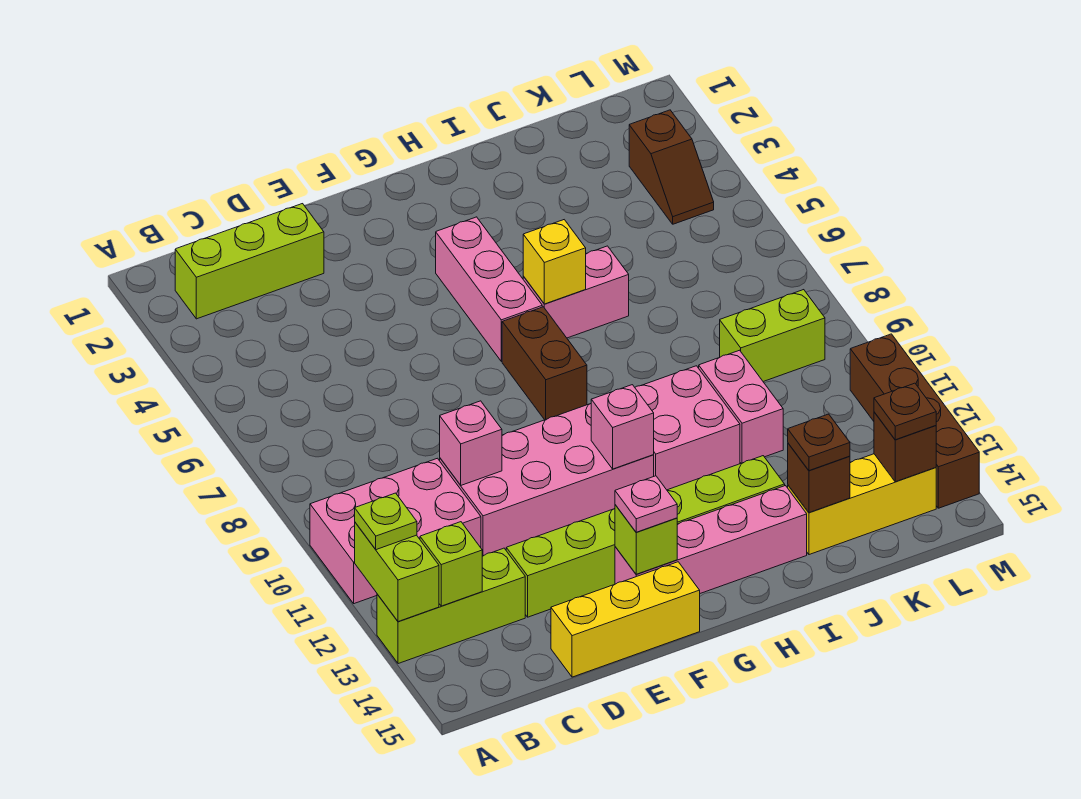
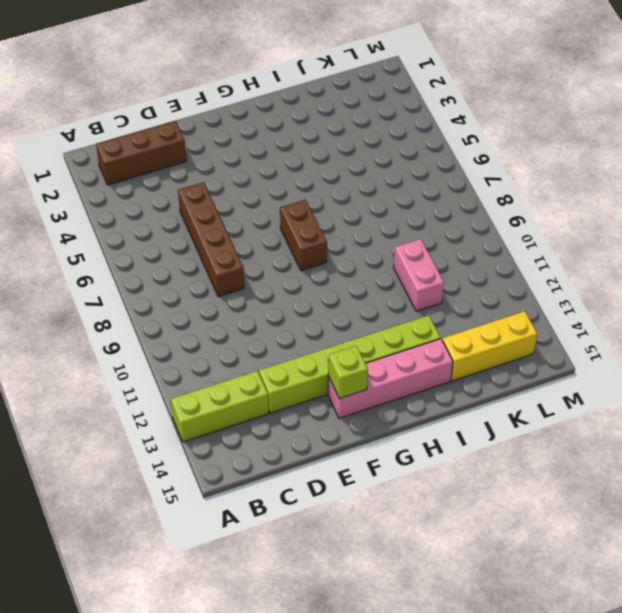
brown 1x3 brick [96,121,186,185] -> lime 1x3 brick [175,204,324,319]
brown 1x4 brick [178,182,244,297] -> brown 1x4 brick moved to [850,334,979,508]
none -> pink 2x3 brick [310,458,481,604]
none -> pink 2x4 brick [440,404,654,556]
none -> yellow 1x3 brick [551,562,700,677]

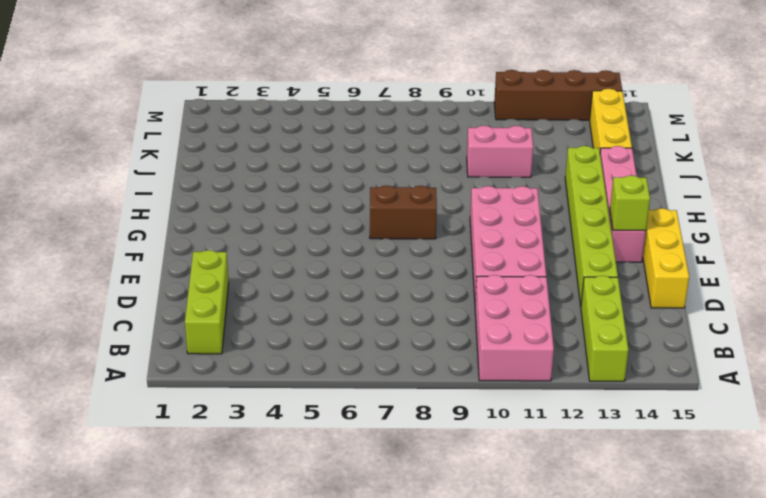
none -> pink 1x3 brick [436,217,542,361]
none -> pink 1x2 brick [523,246,629,338]
none -> pink 2x2 brick [635,366,740,490]

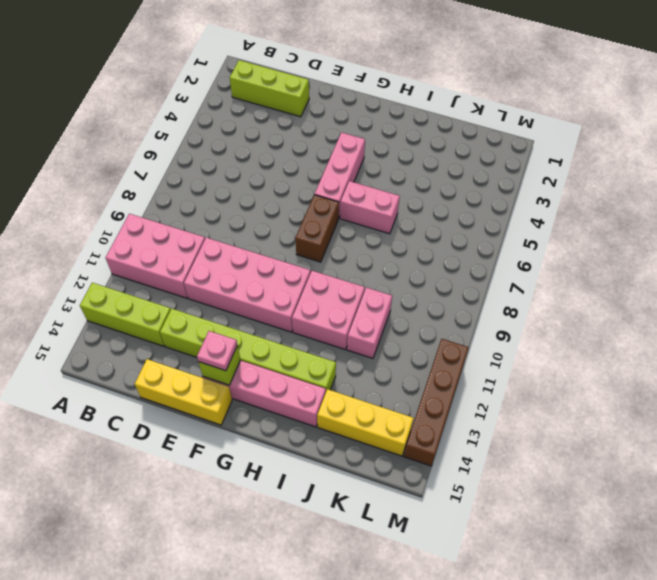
none -> lime 1x2 brick [720,290,825,382]
none -> brown 1x2 slope [629,110,714,224]
none -> lime 1x2 brick [355,523,439,622]

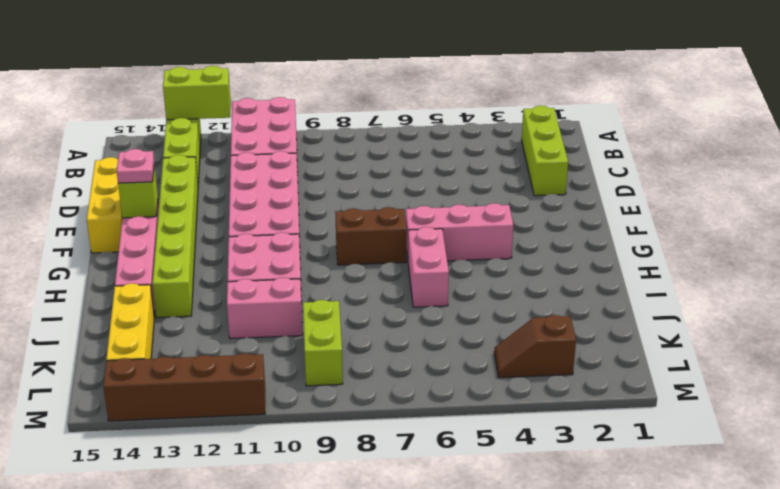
none -> lime 1x1 brick [420,522,482,606]
none -> pink 1x1 brick [440,401,502,485]
none -> pink 1x1 brick [591,385,654,469]

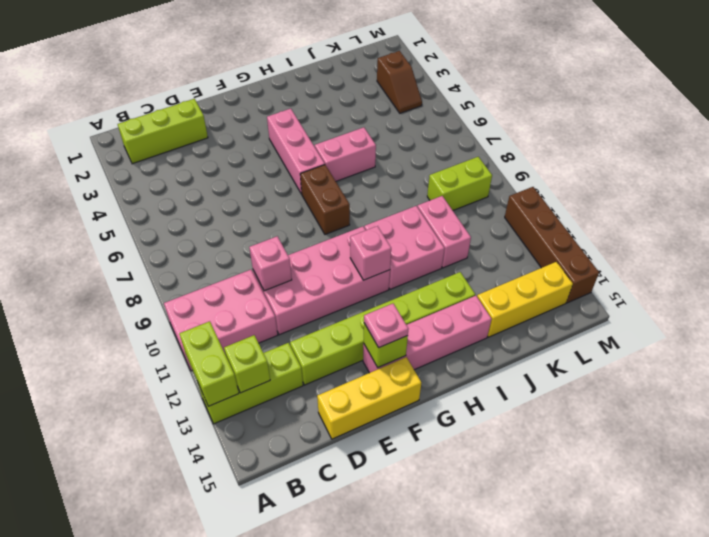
none -> yellow 1x1 brick [523,220,586,304]
none -> brown 1x1 brick [788,444,850,513]
none -> brown 1x1 brick [874,412,936,482]

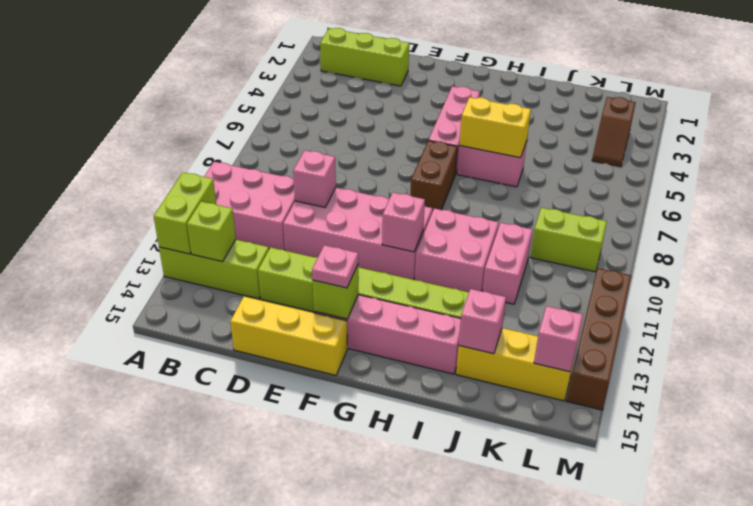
yellow 1x2 brick [459,97,531,158] -> yellow 1x1 brick [523,220,586,304]
pink 1x1 brick [459,289,506,354] -> brown 1x1 brick [788,444,850,513]
pink 1x1 brick [534,306,583,372] -> brown 1x1 brick [874,412,936,482]
none -> lime 1x1 plate [355,493,417,550]
none -> brown 1x1 plate [788,414,850,471]
none -> brown 1x1 plate [874,383,936,440]

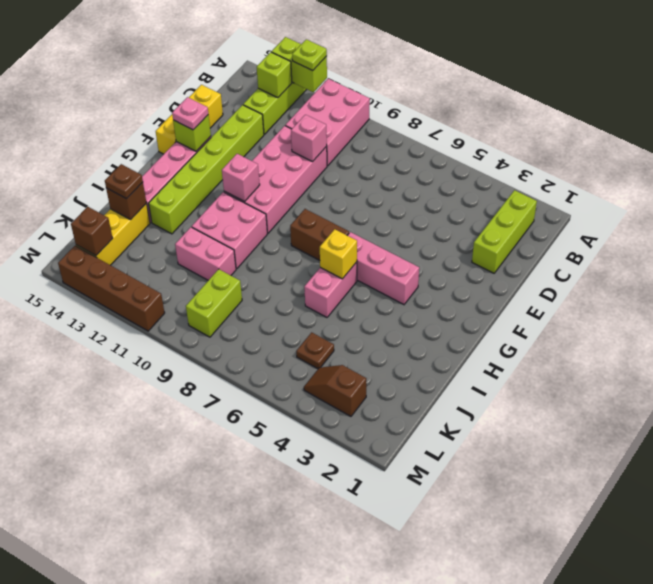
brown 1x1 plate [296,332,334,369] -> brown 1x1 plate moved to [874,383,936,440]

